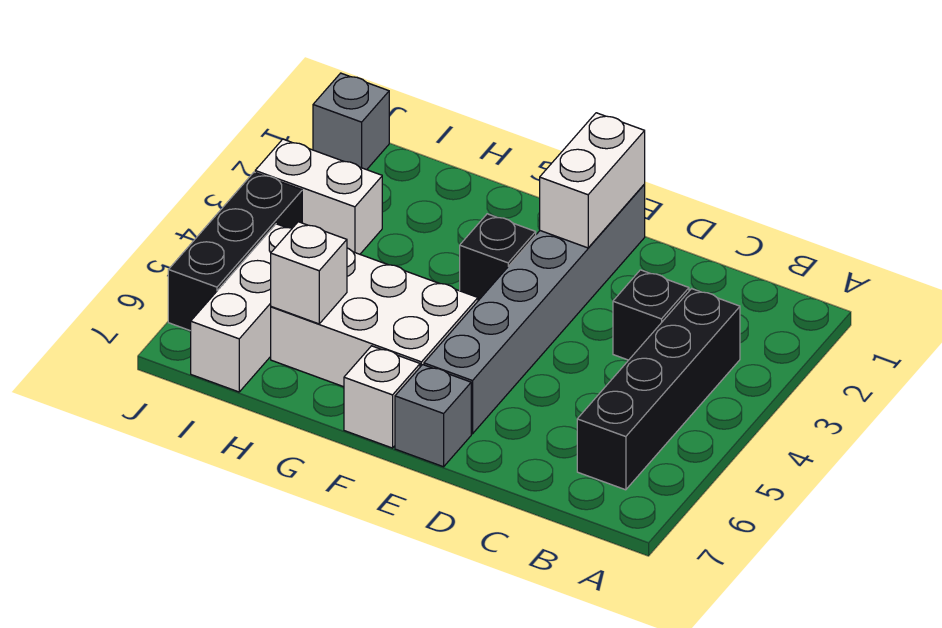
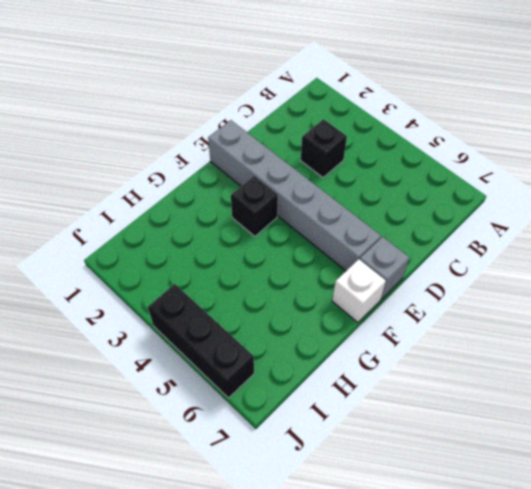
none -> black 1x4 brick [577,289,740,490]
none -> white 2x3 brick [271,248,478,387]
none -> white 1x2 brick [255,139,382,254]

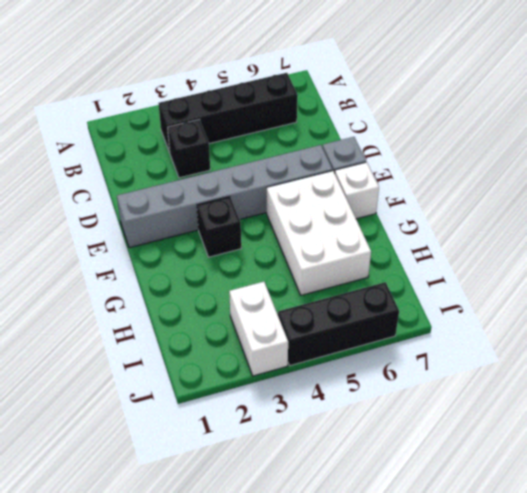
none -> white 1x3 brick [191,224,292,392]
none -> grey 1x1 brick [313,73,389,170]
none -> white 1x2 brick [540,113,645,248]

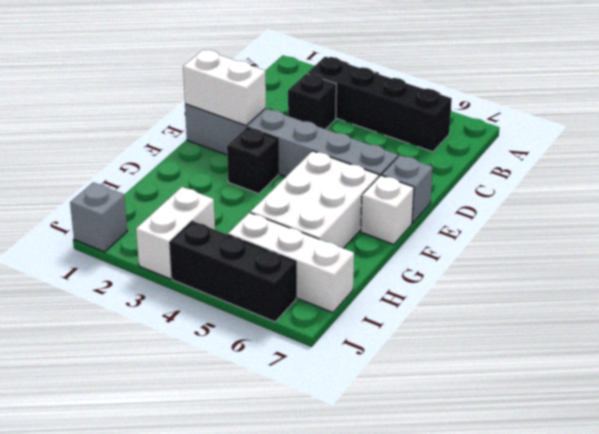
none -> white 1x1 brick [271,222,347,324]

